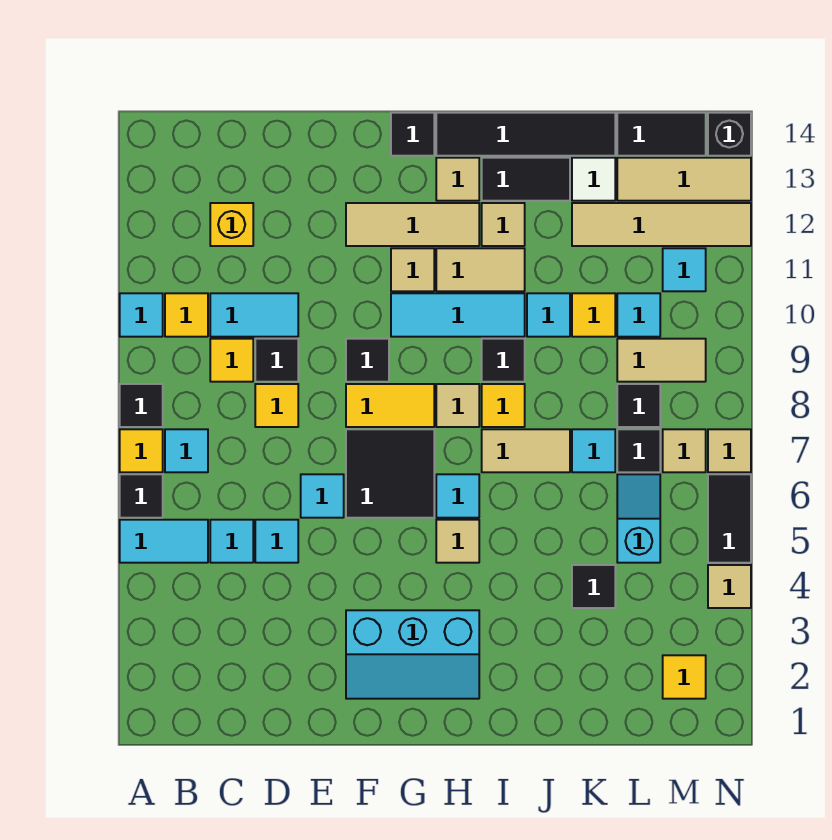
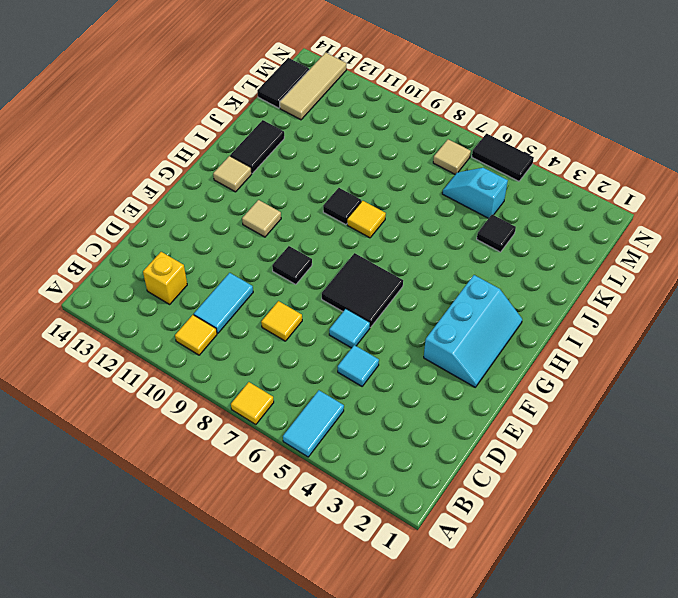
none -> black 1x1 tile [120,474,163,518]
none -> black 1x1 tile [120,384,163,427]
none -> cyan 1x1 tile [120,293,163,337]
none -> cyan 1x1 tile [165,429,208,472]

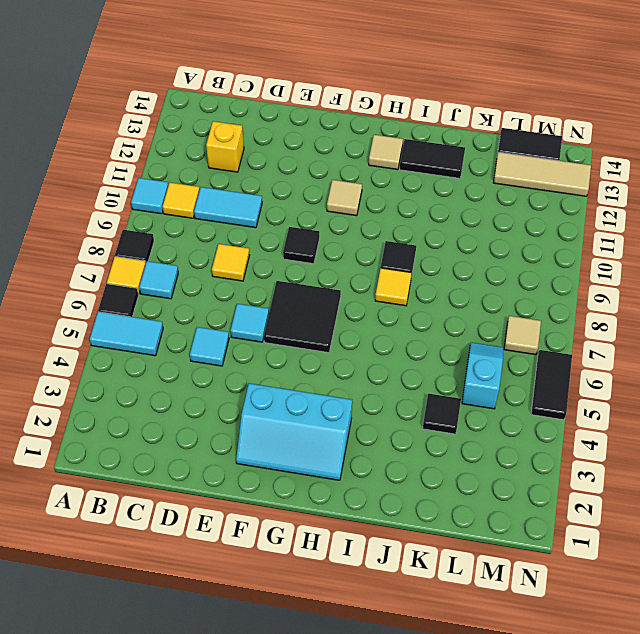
none -> cyan 1x1 tile [210,520,253,563]
none -> yellow 1x1 tile [210,339,253,382]
none -> black 1x1 tile [255,339,298,382]
none -> yellow 1x2 tile [346,384,434,427]

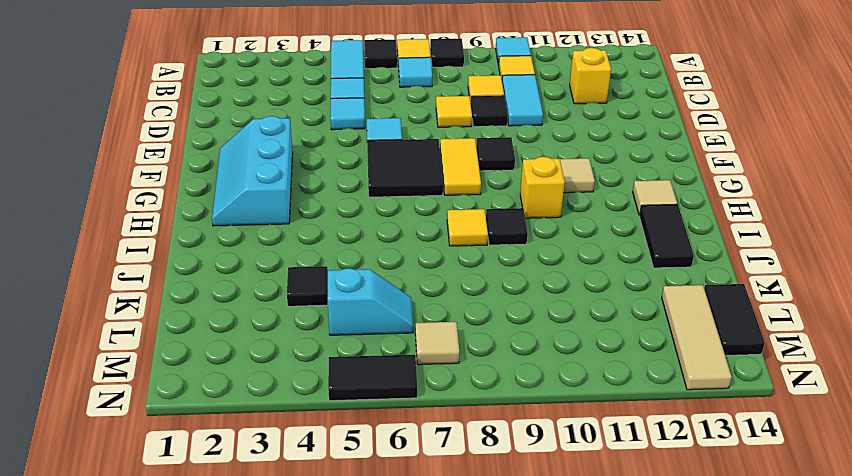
yellow 1x1 brick [520,157,565,218] -> cyan 1x3 tile [391,293,525,337]
none -> tan 1x3 tile [346,203,479,246]
none -> black 1x1 tile [391,113,434,156]
none -> tan 1x1 tile [436,520,479,563]
none -> cyan 1x1 tile [436,474,479,518]

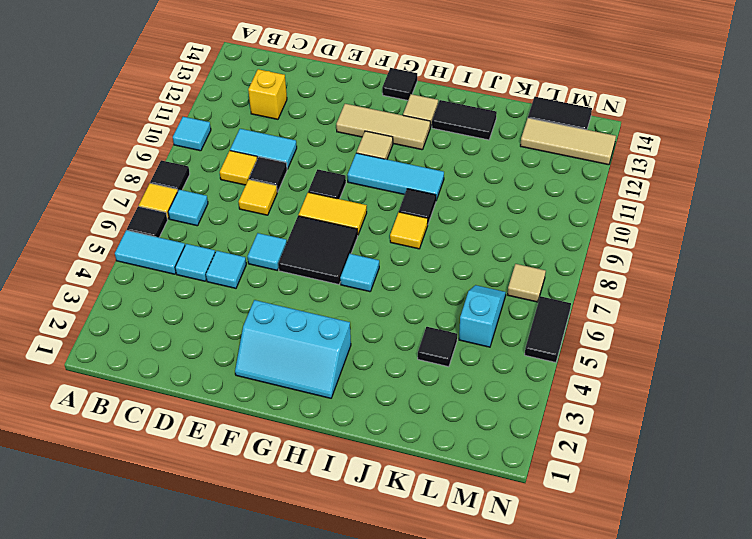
none -> yellow 1x1 tile [165,293,208,337]
none -> tan 1x1 tile [436,520,479,563]
none -> tan 1x1 tile [436,384,479,427]
none -> tan 1x2 tile [436,248,525,291]

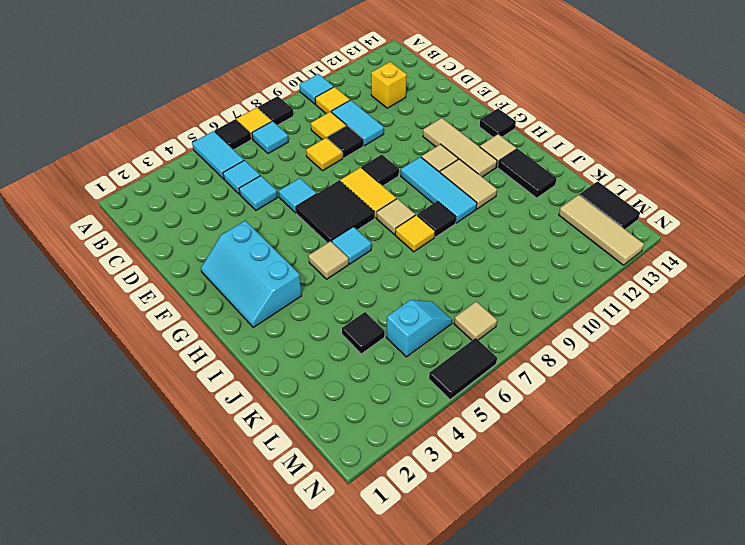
none -> black 1x4 tile [436,113,615,156]
none -> tan 1x2 tile [482,429,570,472]
none -> tan 1x1 tile [482,203,525,246]
none -> cyan 1x1 tile [527,293,570,337]

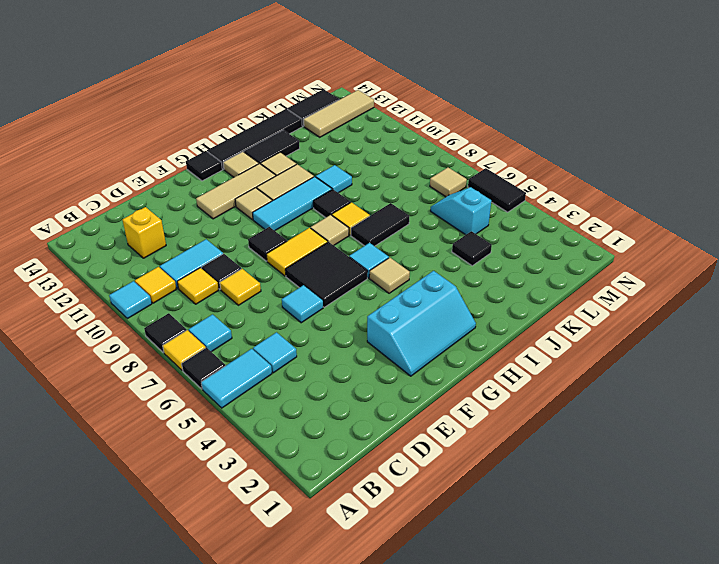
black 1x2 tile [351,203,409,246] -> tan 1x2 tile [482,429,570,472]
none -> cyan 1x1 tile [255,520,298,563]
none -> cyan 1x1 tile [572,429,615,472]
none -> yellow 1x1 tile [572,293,615,337]
none -> tan 1x4 tile [572,203,751,246]

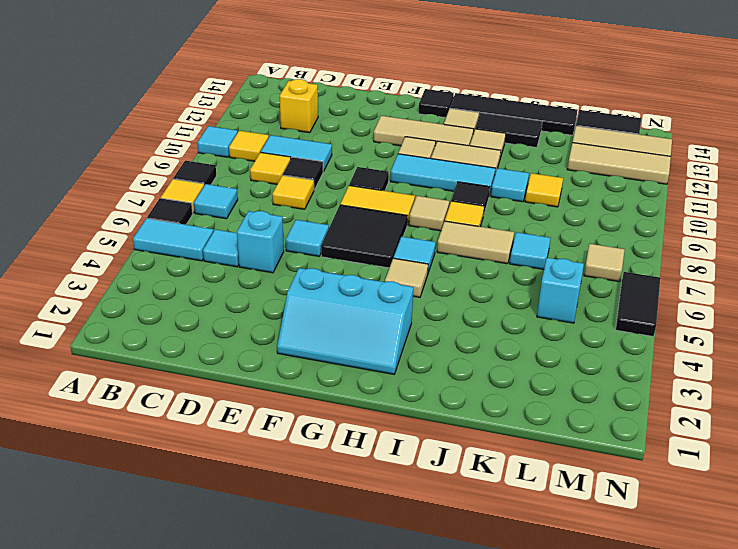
cyan 1x1 brick [237,211,284,273] -> cyan 1x1 tile [255,520,298,563]
tan 1x3 tile [567,143,671,184] -> tan 1x4 tile [572,203,751,246]
none -> black 1x1 tile [572,565,615,608]
none -> white 1x1 tile [572,158,615,201]
none -> black 1x1 tile [617,429,660,472]
none -> black 1x1 tile [617,384,660,427]

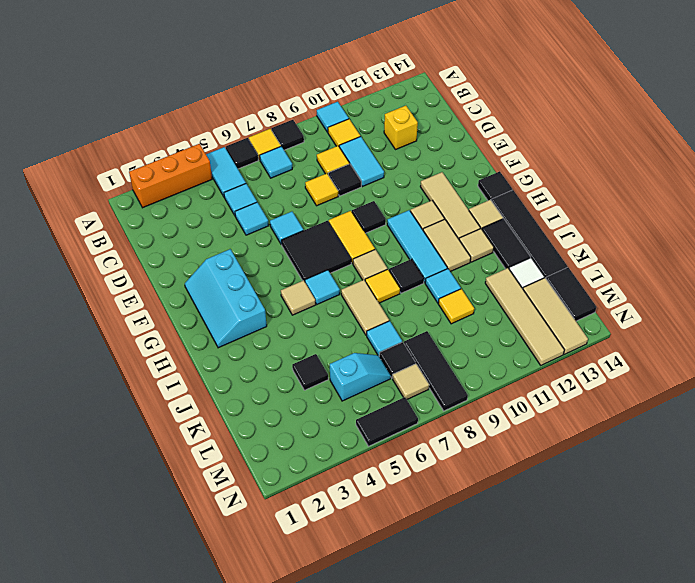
orange 1x3 brick [129,144,212,208] -> none
black 1x3 tile [404,331,468,411] -> black 1x1 tile [617,384,660,427]
none -> tan 1x2 tile [617,339,706,382]
none -> cyan 1x1 tile [617,293,660,337]
none -> yellow 1x1 tile [663,655,706,699]
none -> cyan 1x1 tile [663,248,706,291]

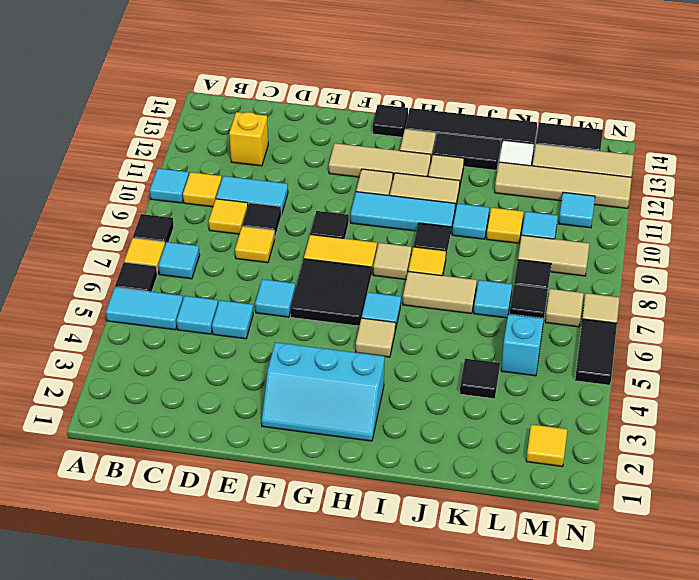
none -> tan 1x1 tile [708,565,751,608]
none -> black 1x1 brick [708,113,751,156]

